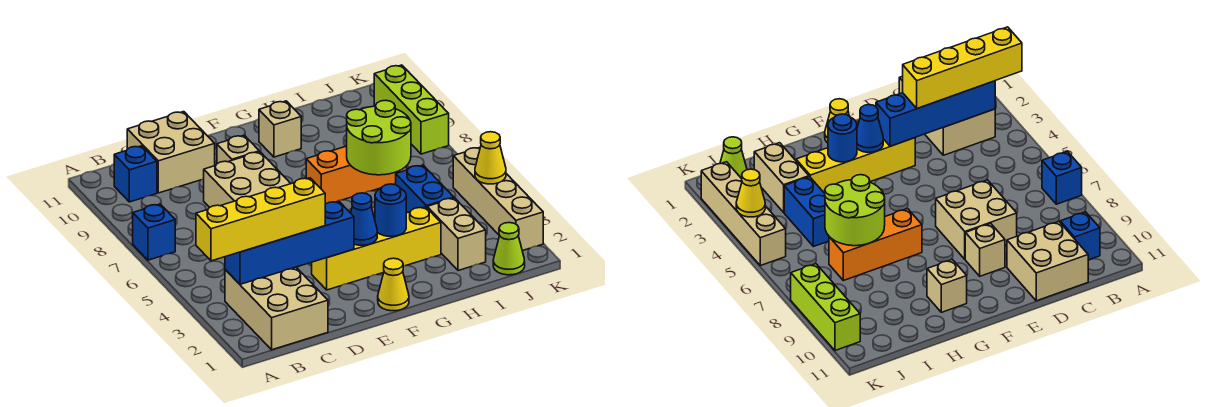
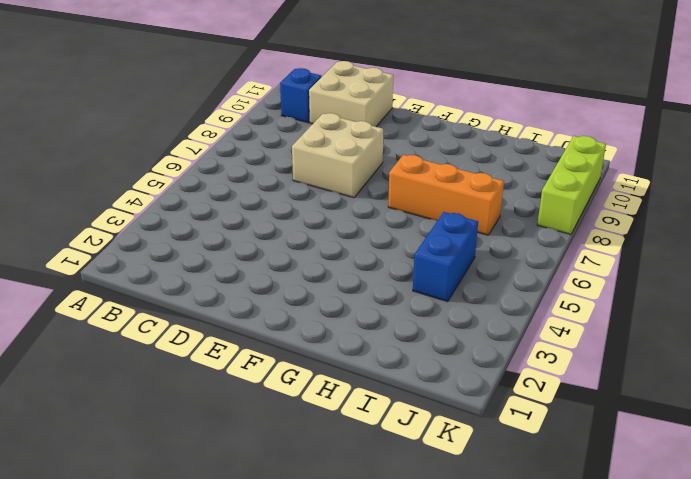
none -> blue 1x1 brick [133,204,175,260]
none -> tan 2x3 brick [225,267,328,350]
none -> yellow 1x4 brick [312,207,441,290]

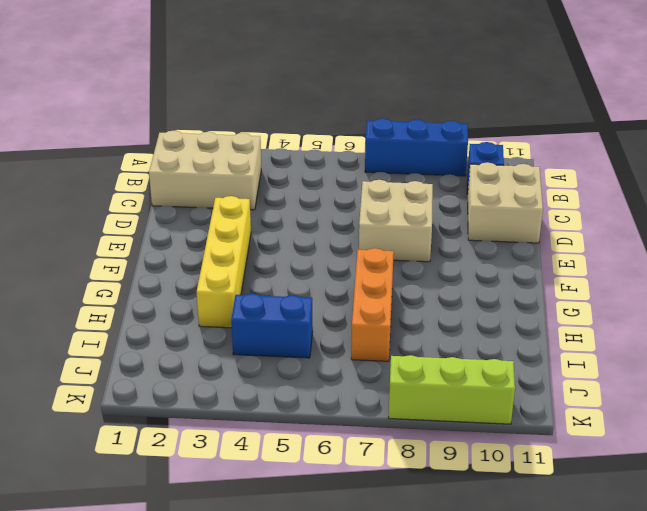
blue 1x3 brick [365,118,468,176] -> blue 1x1 brick [133,204,175,260]
none -> tan 1x1 brick [217,135,259,164]
none -> yellow 1x1 cone [378,258,409,311]
none -> tan 1x1 brick [259,101,301,157]

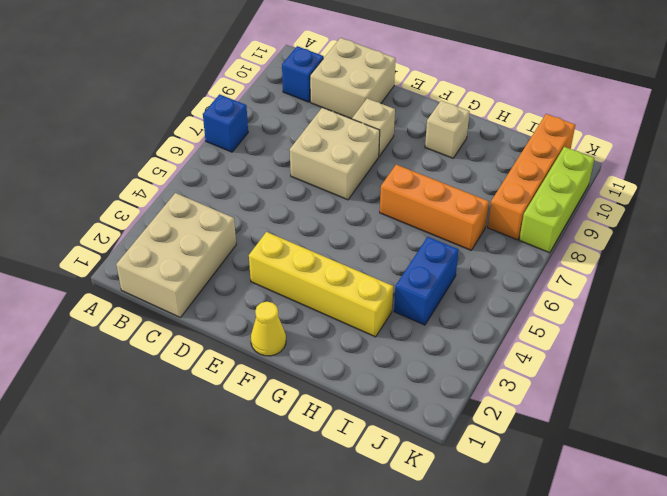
orange 1x4 brick [488,114,575,240] -> none
none -> tan 1x2 brick [427,198,486,271]
none -> lime 1x1 cone [493,223,525,275]
none -> tan 1x4 brick [453,148,543,251]

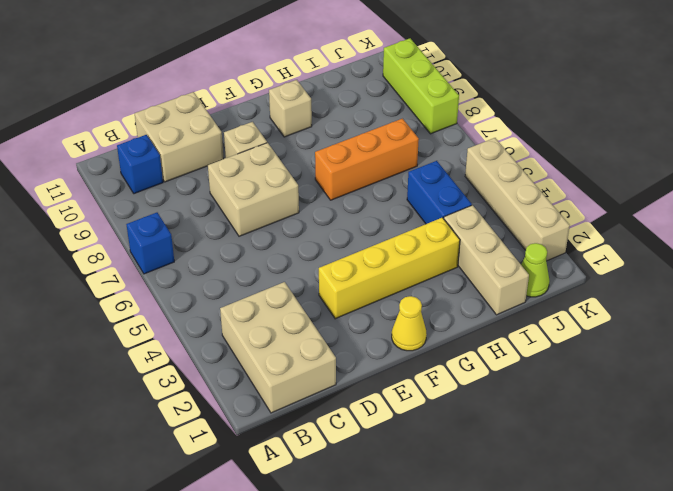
tan 1x3 brick [444,205,529,315] -> tan 1x2 brick [427,198,486,271]
none -> blue 1x4 brick [225,201,354,284]
none -> blue 1x1 cone [351,193,377,245]
none -> blue 1x1 round brick [375,184,406,236]

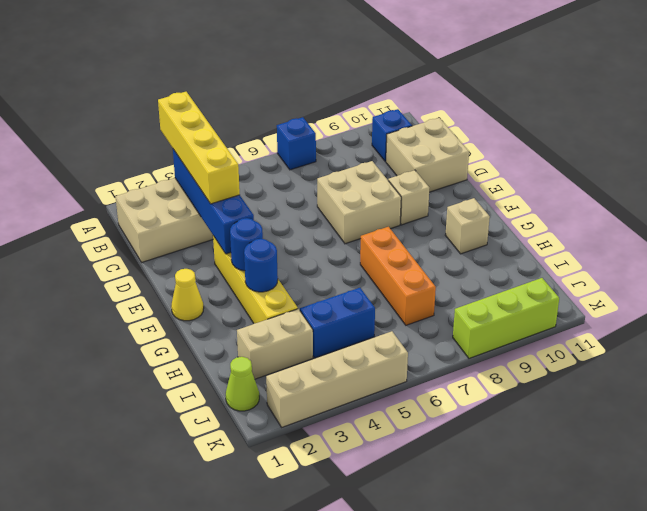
blue 1x1 round brick [230,218,263,271] -> blue 1x1 cone [351,193,377,245]
none -> lime 2x2 round brick [347,100,411,175]
none -> yellow 1x1 cone [475,132,506,184]

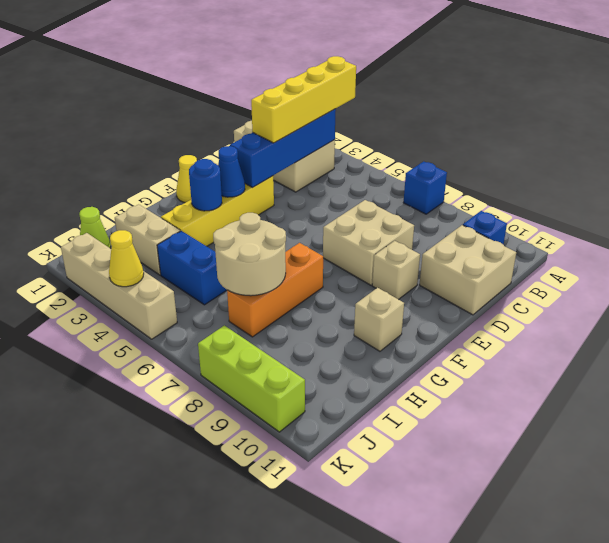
tan 2x2 round brick [213,213,286,296] -> lime 2x2 round brick [347,100,411,175]

